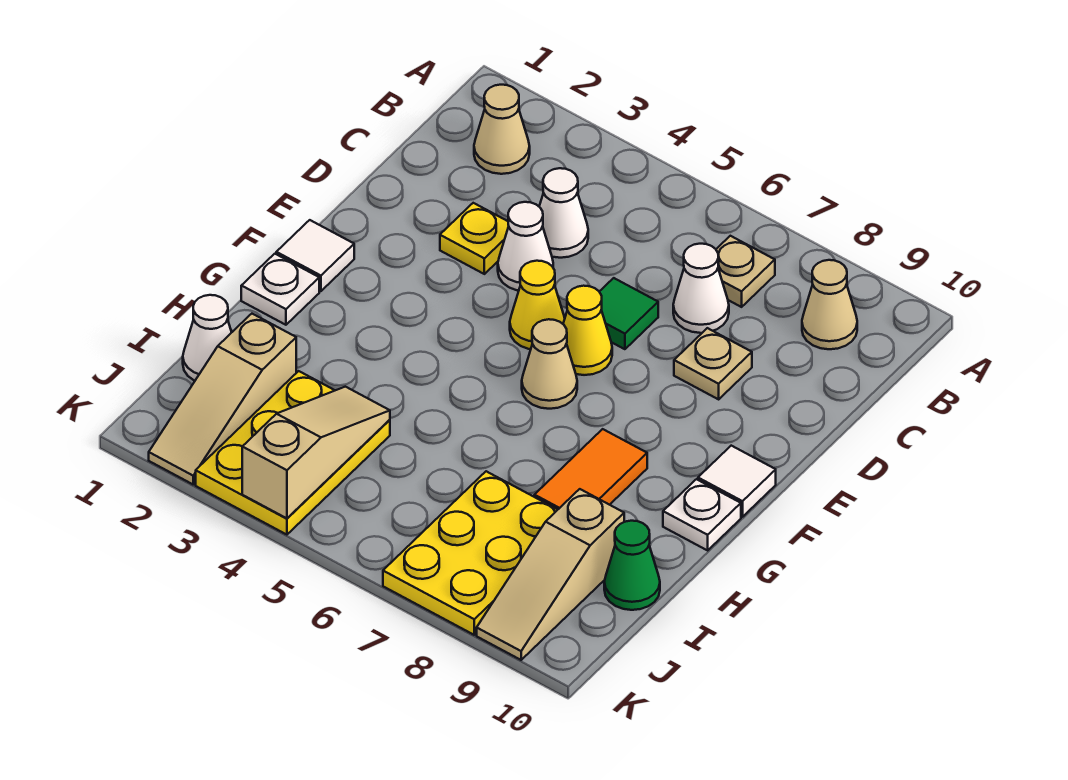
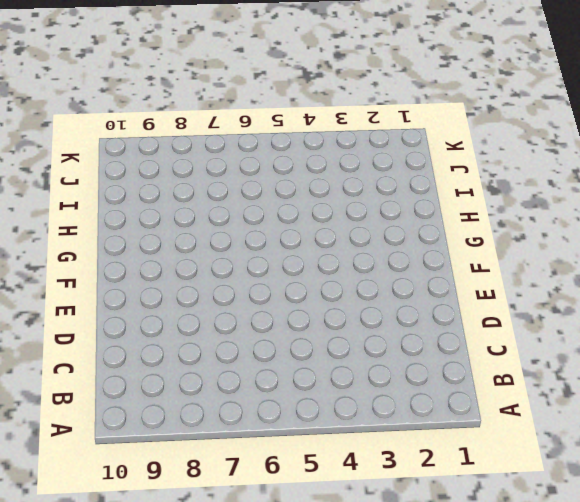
none -> tan 1x1 cone [474,85,530,174]
none -> tan 1x1 plate [716,236,775,307]
none -> tan 1x1 cone [802,260,857,349]

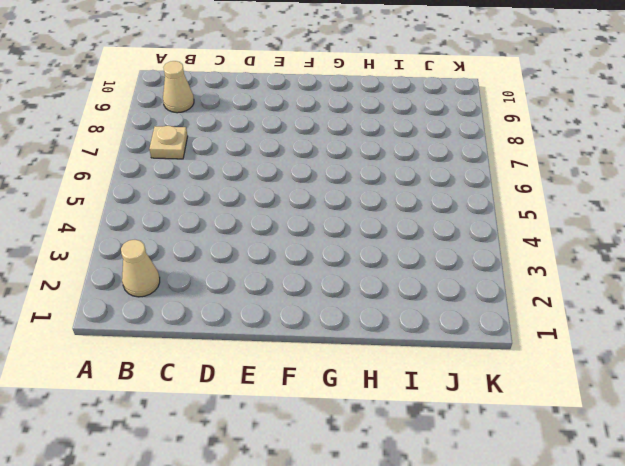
none -> white 1x1 cone [539,168,588,258]
none -> white 1x1 cone [673,244,729,333]
none -> yellow 1x1 plate [440,203,509,274]

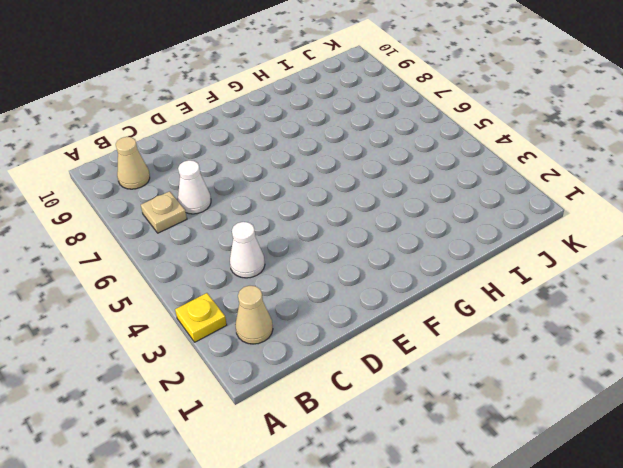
yellow 1x1 plate [175,293,227,342] -> yellow 1x1 plate moved to [440,203,509,274]
none -> white 1x1 cone [498,202,553,291]
none -> green 1x1 tile [599,278,658,349]
none -> tan 1x1 plate [674,328,752,399]

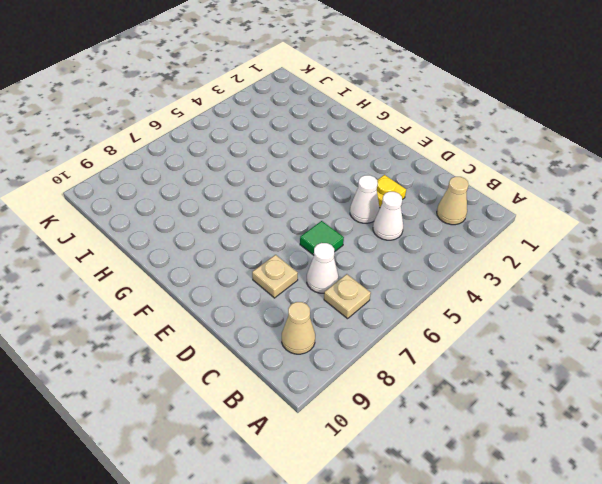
none -> yellow 1x1 cone [510,261,565,349]
none -> yellow 1x1 cone [563,286,612,375]
none -> white 1x1 tile [276,220,354,291]

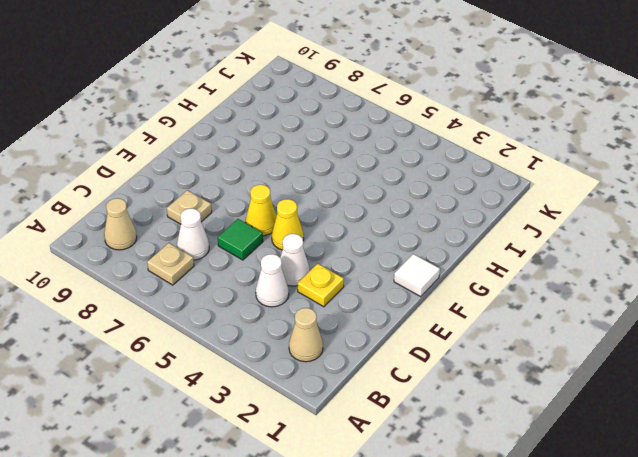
none -> tan 1x1 cone [522,319,577,409]
none -> white 1x1 tile [698,446,776,517]
none -> white 1x1 plate [241,254,319,325]

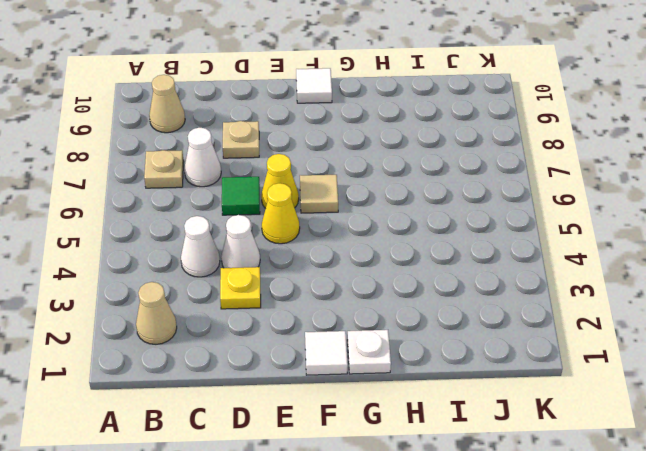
tan 1x1 tile [300,175,338,213] -> tan 1x1 cone [522,319,577,409]
none -> orange 1x2 tile [534,429,647,509]
none -> white 1x1 plate [663,479,741,550]
none -> white 1x1 cone [183,295,232,381]

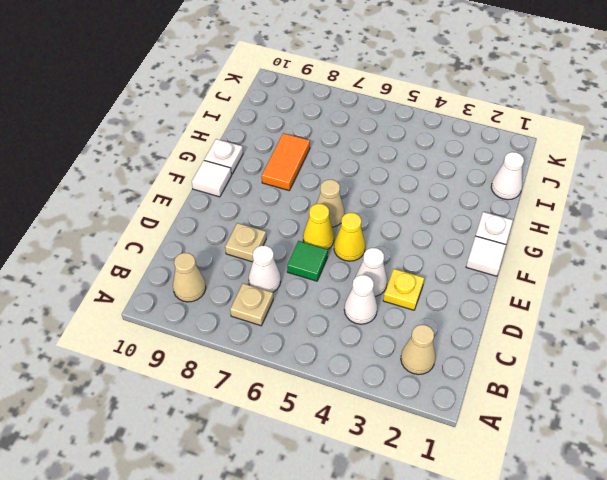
none -> tan 1x3 slope [149,314,296,484]
none -> yellow 2x3 plate [196,371,390,535]
none -> yellow 2x3 plate [383,471,558,635]

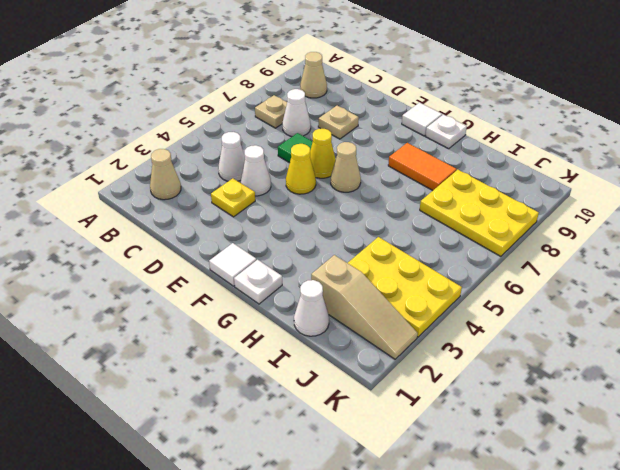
none -> tan 1x3 slope [477,489,624,660]
none -> green 1x1 cone [604,521,660,610]
none -> tan 1x3 slope [242,387,390,518]

